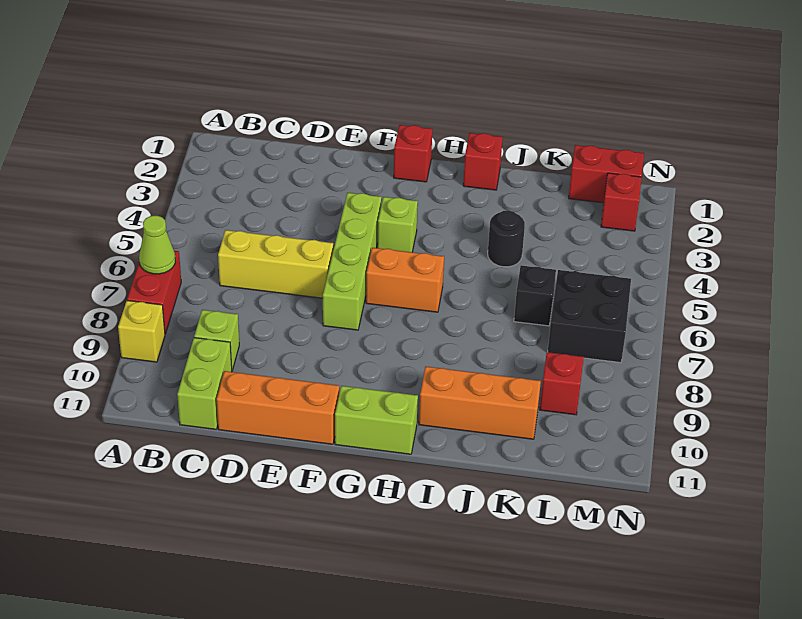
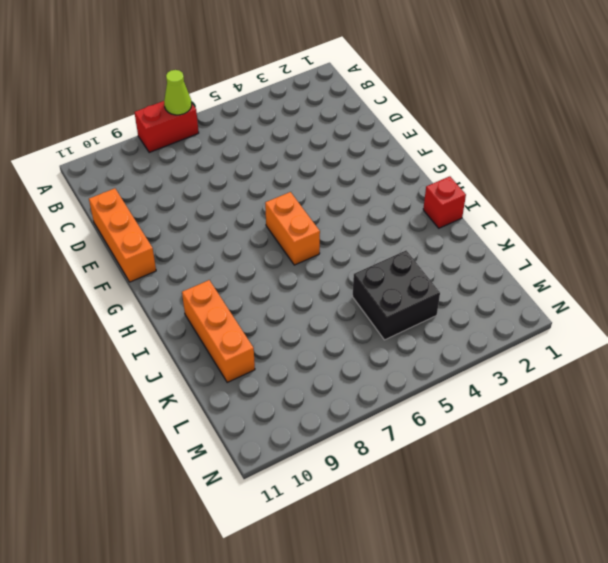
black 2x2 brick [353,250,440,340] -> black 2x2 brick moved to [548,270,631,363]
none -> yellow 1x1 brick [118,301,165,362]
none -> yellow 1x3 brick [218,230,333,298]
none -> lime 1x1 brick [194,310,239,370]

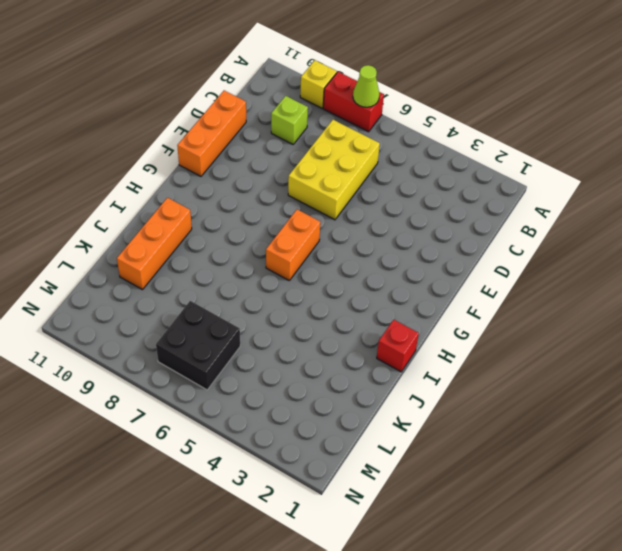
yellow 2x3 brick [288,120,380,220] -> yellow 1x3 brick [218,230,333,298]
none -> lime 1x2 brick [177,338,232,429]
none -> lime 1x4 brick [323,193,382,330]
none -> red 1x1 brick [394,125,433,182]

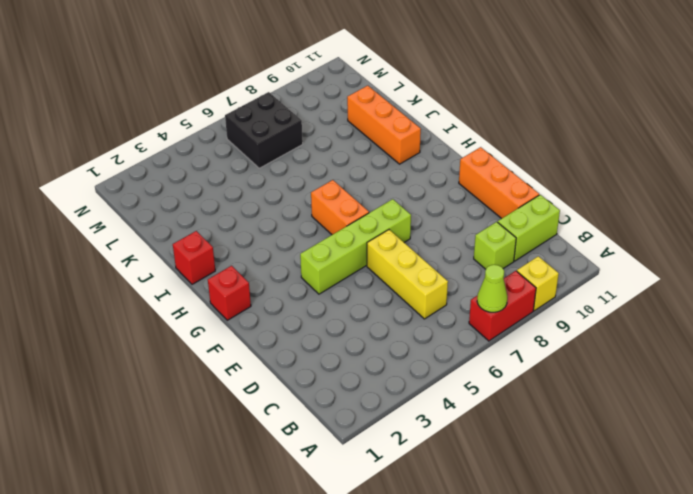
none -> lime 1x1 brick [377,197,418,252]
none -> lime 1x2 brick [335,386,418,454]
none -> black 1x1 round brick [488,210,525,267]

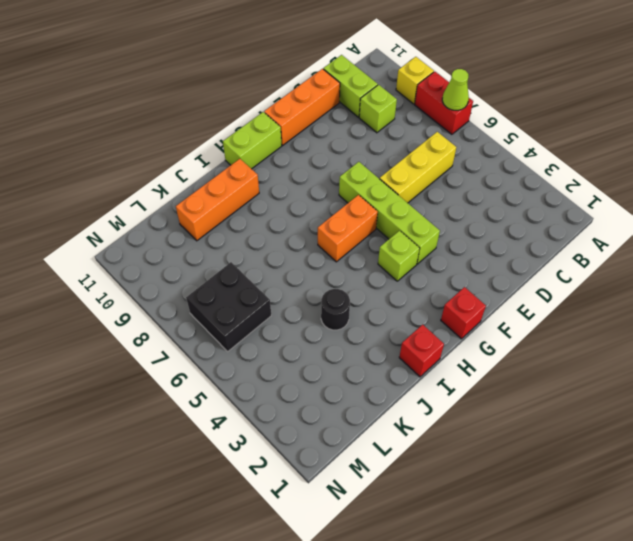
none -> black 1x1 brick [514,265,556,326]
none -> red 1x2 brick [569,145,644,203]
none -> red 1x1 brick [540,352,584,415]

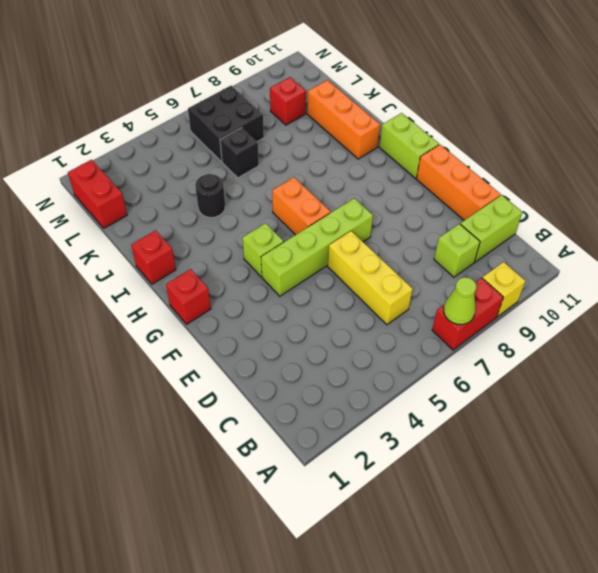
none -> red 1x1 brick [601,173,642,231]

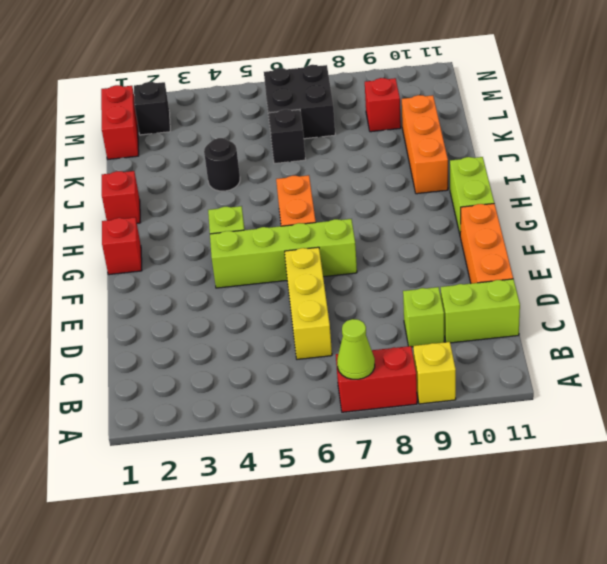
black 1x1 brick [134,82,170,135] -> red 1x1 brick [601,173,642,231]

